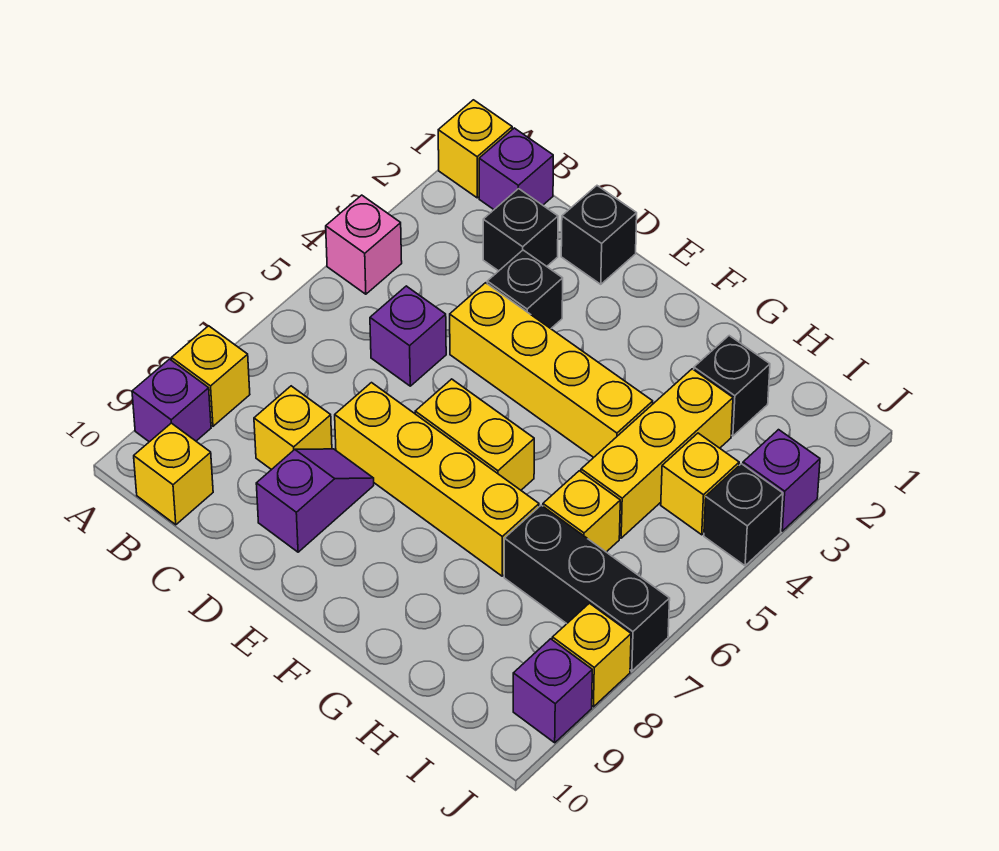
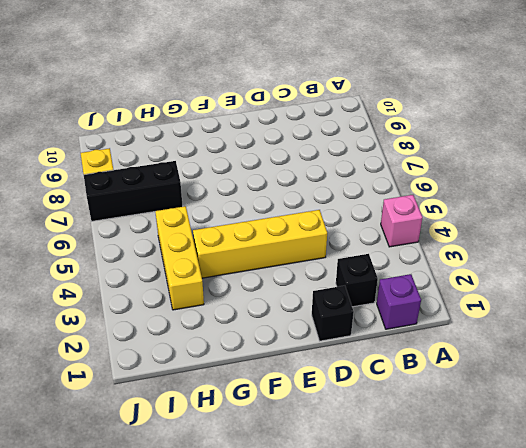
none -> yellow 1x1 brick [438,100,512,198]
none -> yellow 1x1 brick [172,326,250,426]
none -> purple 1x1 brick [132,359,211,442]

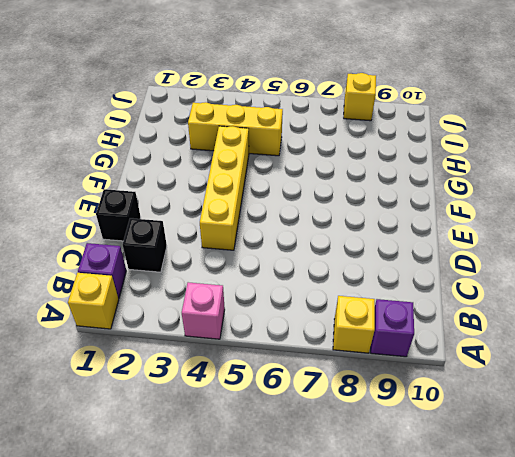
none -> yellow 1x1 brick [134,423,213,525]
none -> purple 1x1 brick [370,286,446,386]
none -> yellow 1x1 brick [254,386,332,470]

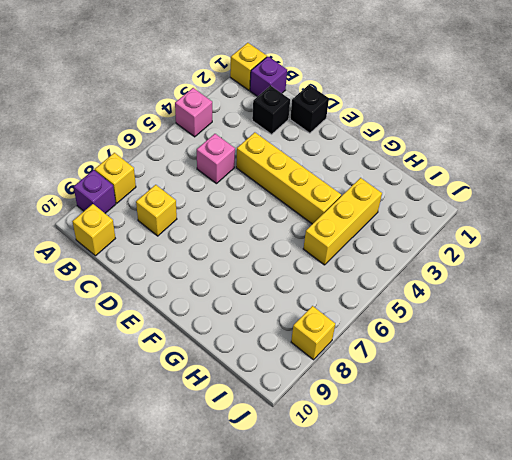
pink 1x1 brick [197,134,235,184] -> purple 1x1 brick [370,286,446,386]
none -> black 1x1 brick [487,250,563,329]
none -> yellow 1x4 brick [335,383,539,576]
none -> purple 1x2 slope [256,449,374,552]

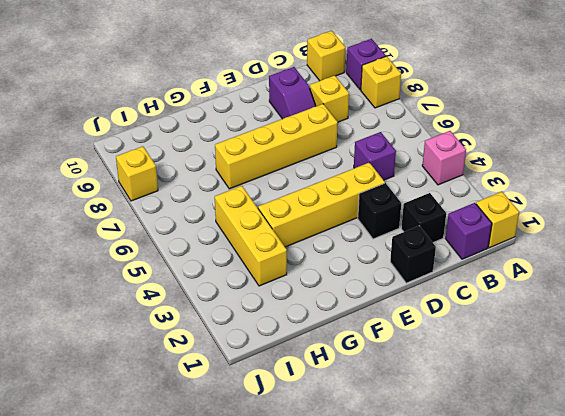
none -> yellow 1x2 brick [415,379,534,490]
none -> black 1x1 brick [694,336,770,436]
none -> yellow 1x1 brick [543,471,620,552]

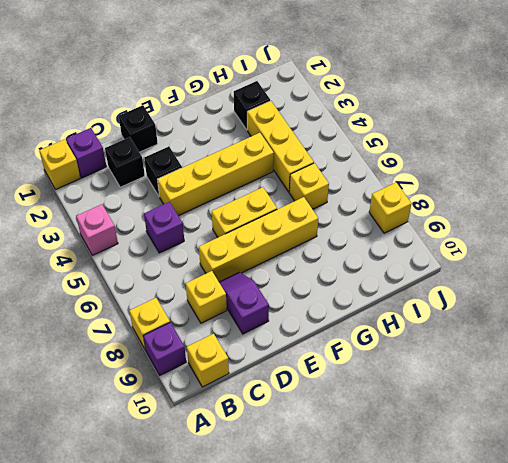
none -> black 1x3 brick [504,505,670,671]
none -> yellow 1x1 brick [661,433,739,535]
none -> purple 1x1 brick [743,430,820,531]

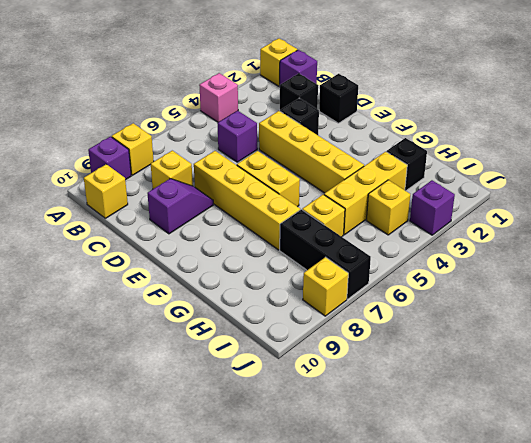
none -> black 1x1 brick [704,464,783,566]
none -> purple 1x1 brick [513,639,592,743]

